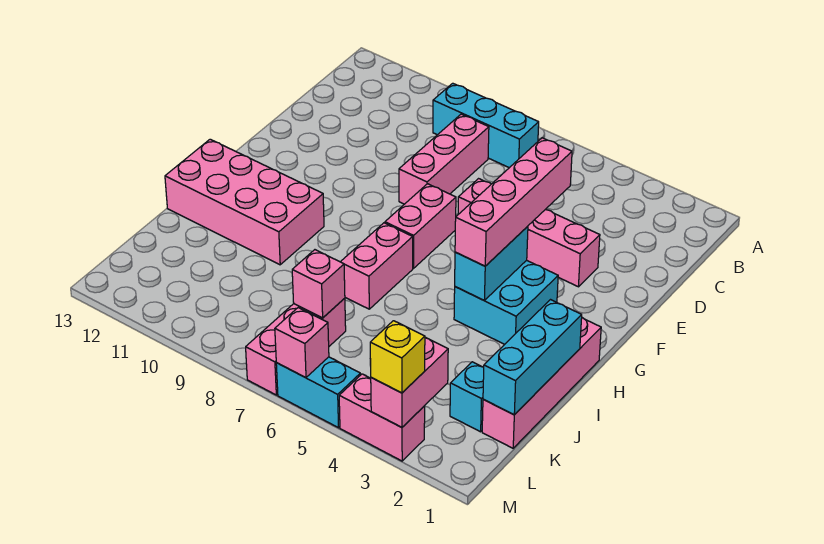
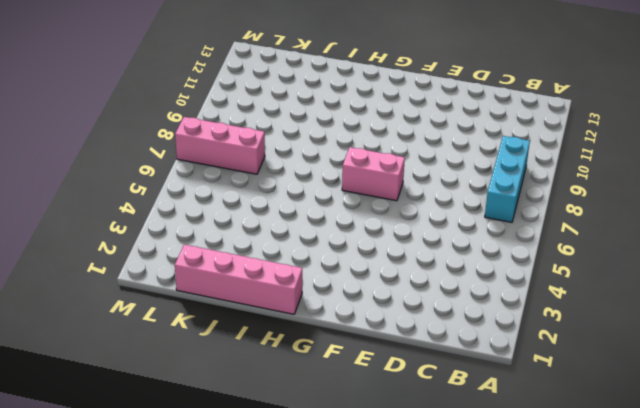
none -> pink 1x3 brick [399,114,489,204]
none -> pink 1x4 brick [458,179,600,287]
none -> cyan 2x2 brick [454,260,558,344]

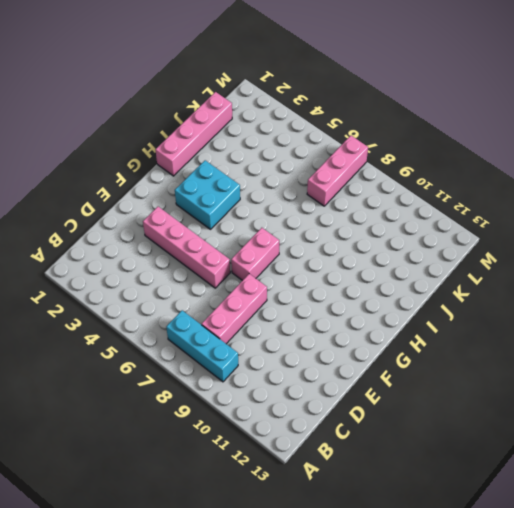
none -> pink 1x2 brick [341,223,413,309]
none -> pink 2x4 brick [165,139,324,265]
none -> cyan 1x1 brick [450,362,484,432]

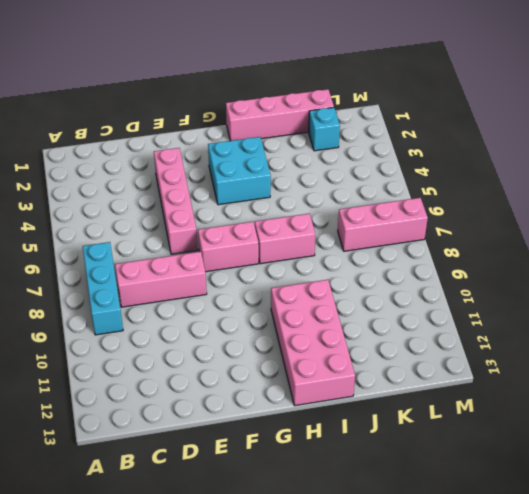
none -> pink 1x2 brick [339,374,425,461]
none -> cyan 1x2 brick [276,357,360,428]
none -> cyan 1x2 brick [455,226,528,300]

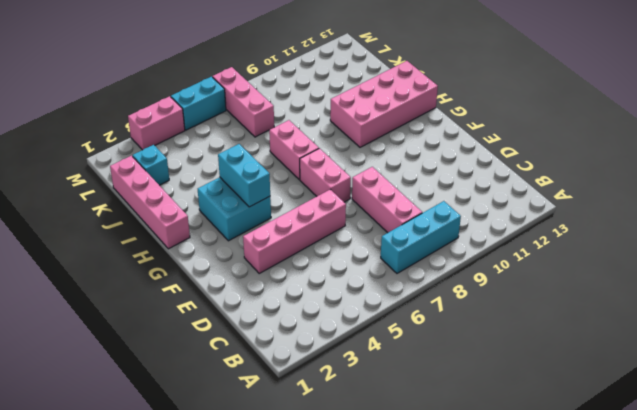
none -> cyan 1x3 brick [483,300,582,415]
none -> pink 1x1 brick [292,250,345,318]
none -> pink 1x2 brick [371,337,448,427]

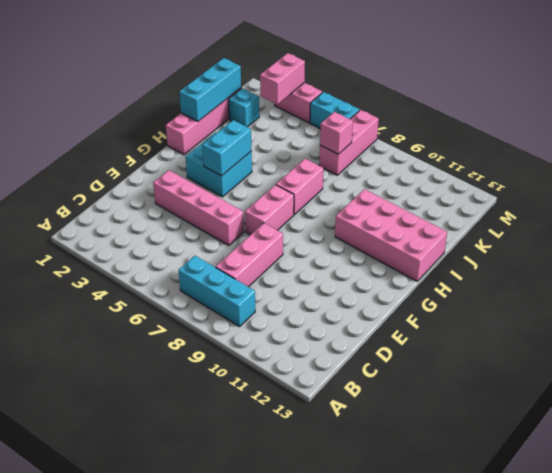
none -> pink 1x1 brick [275,308,329,378]
none -> pink 1x4 brick [455,138,572,266]
none -> yellow 1x1 brick [370,321,425,393]

